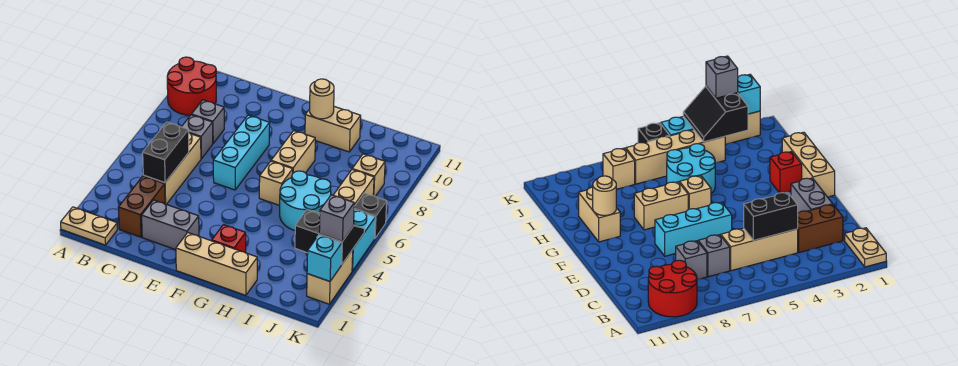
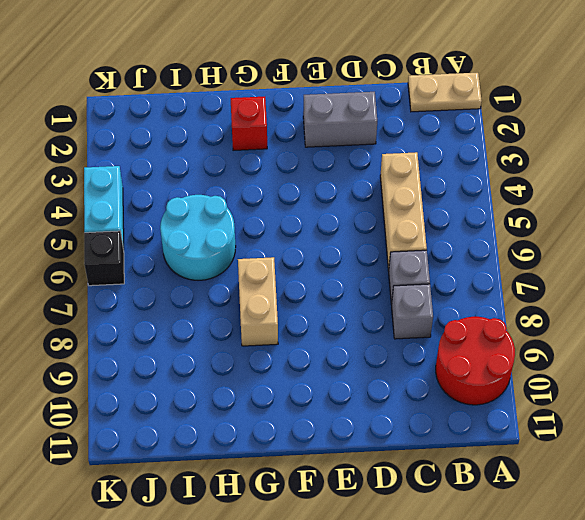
none -> brown 1x2 brick [118,176,165,237]
none -> cyan 1x3 brick [213,115,270,190]
none -> tan 1x3 brick [176,233,257,295]

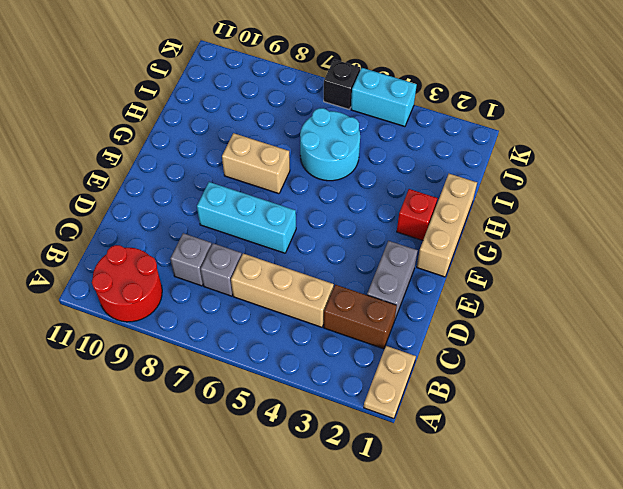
none -> tan 1x1 brick [259,161,293,205]
none -> tan 1x2 brick [305,107,361,152]
none -> tan 1x4 brick [306,170,374,255]

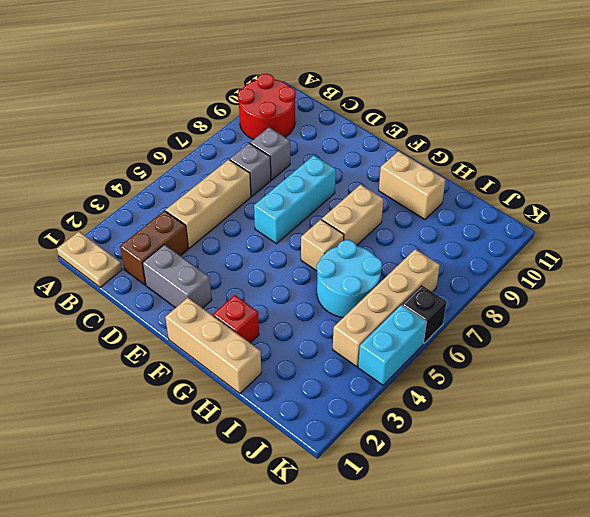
none -> tan 1x1 brick [352,154,385,196]
none -> tan 1x2 brick [307,250,353,304]
none -> black 1x2 brick [143,122,189,183]

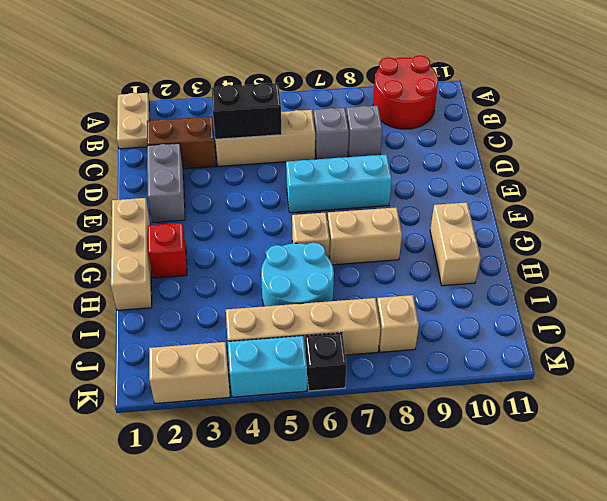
none -> tan 1x1 round brick [310,79,334,119]
none -> black 2x2 slope [295,210,364,264]
none -> cyan 1x1 brick [307,235,342,281]

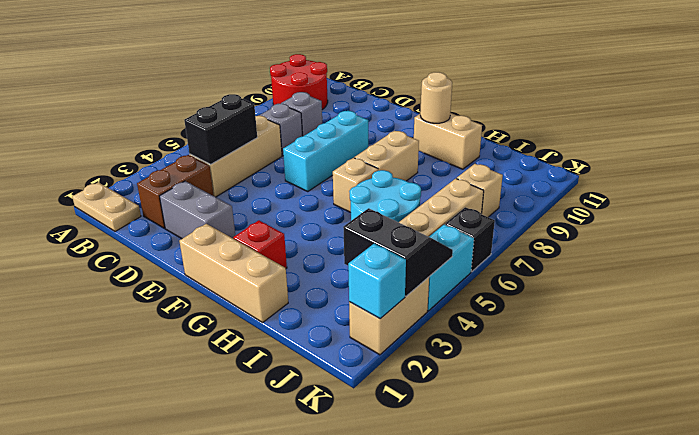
none -> grey 1x1 brick [319,195,354,242]

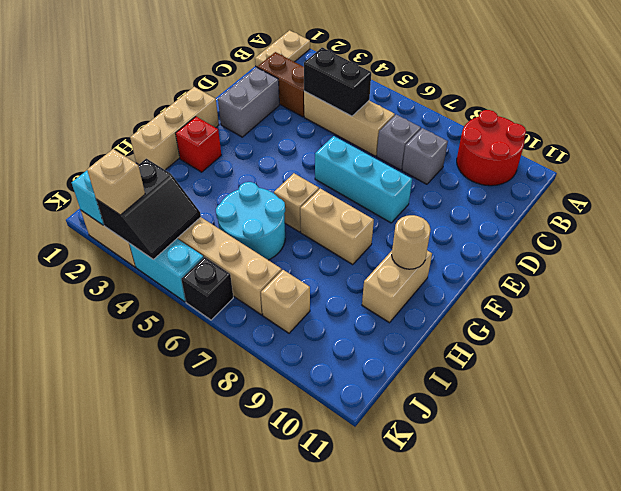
tan 1x1 brick [87,149,145,215] -> grey 1x1 brick [319,195,354,242]

